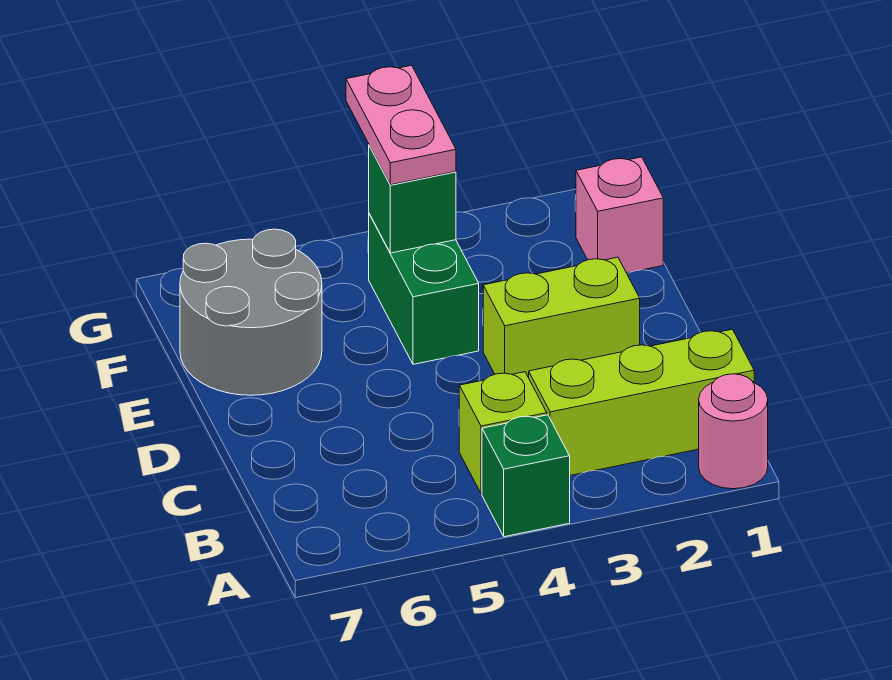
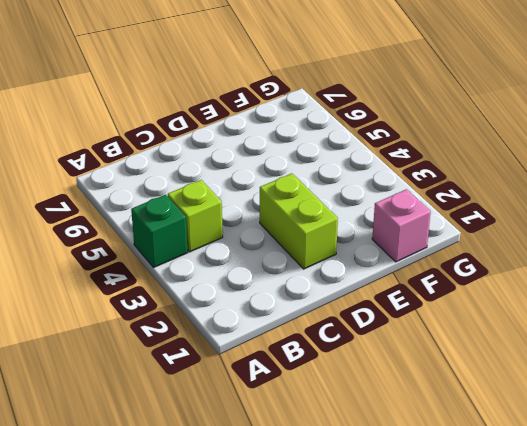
none -> pink 1x1 round brick [699,374,768,489]
none -> lime 1x3 brick [529,329,754,475]

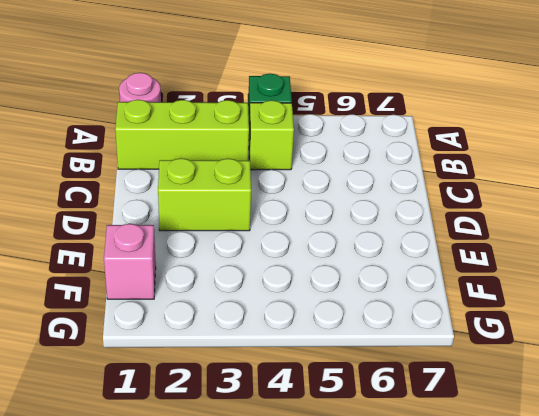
none -> green 1x2 brick [369,214,479,364]
none -> grey 2x2 round brick [180,229,322,395]

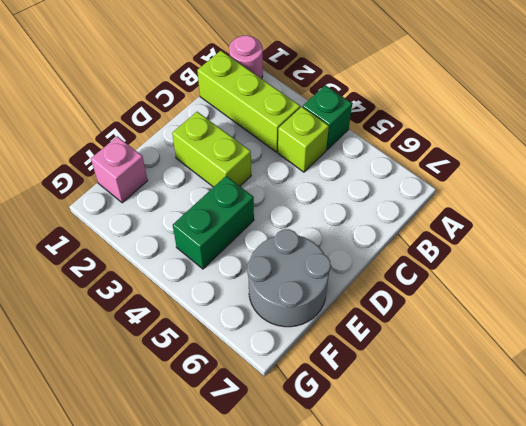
none -> green 1x1 brick [369,146,456,253]
none -> pink 1x2 plate [346,65,456,185]

